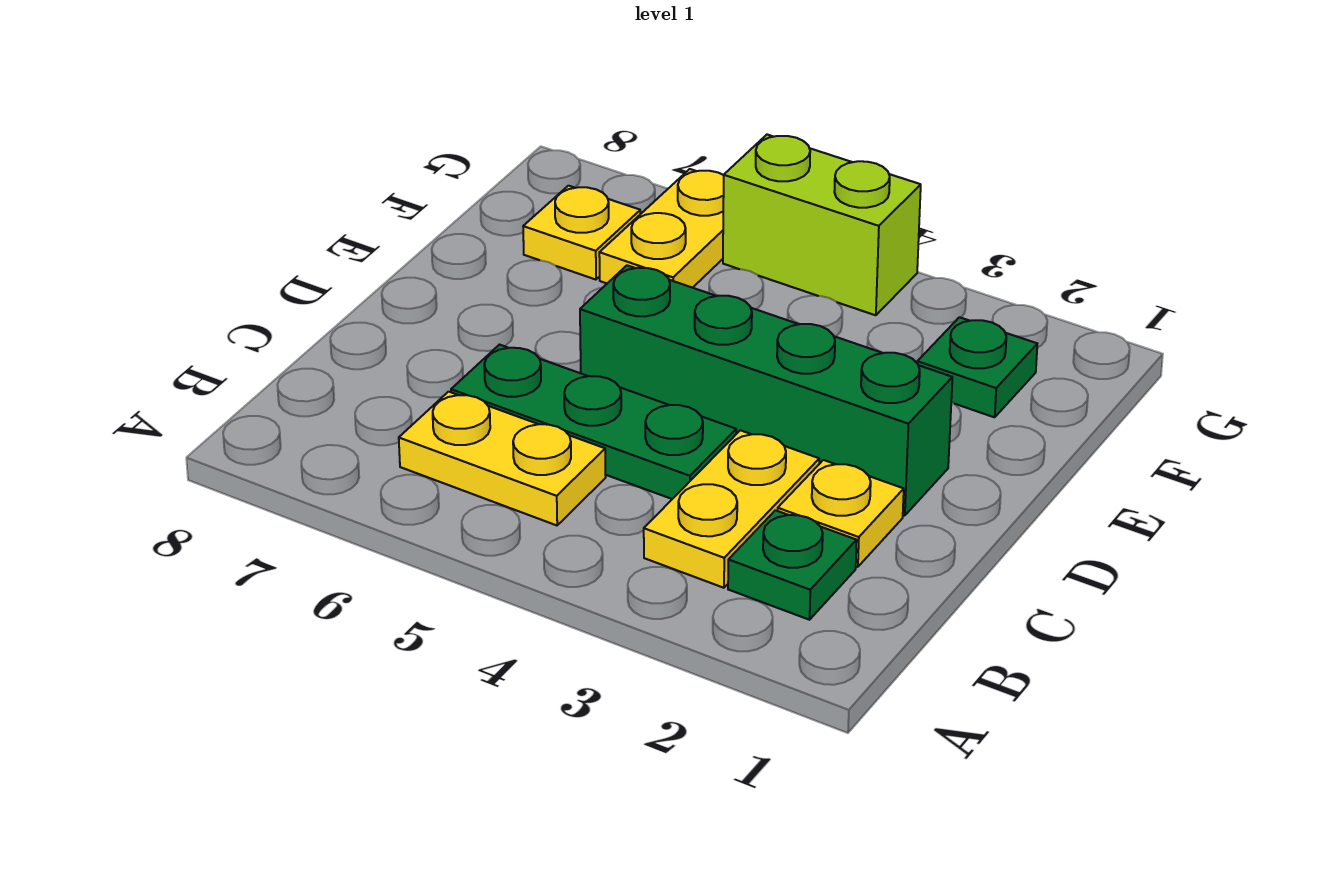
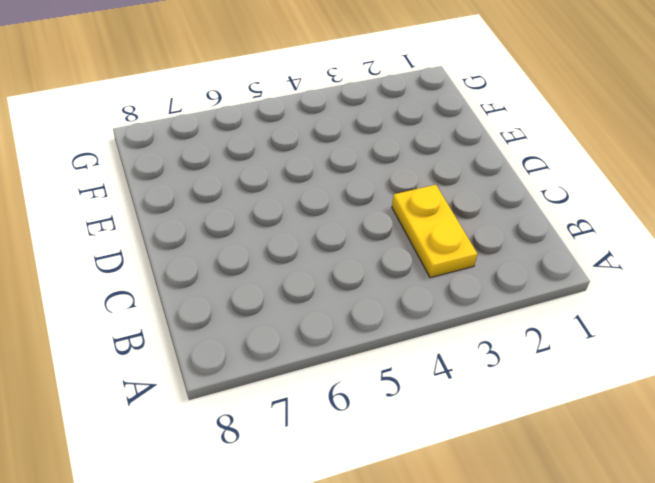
none -> green 1x1 plate [728,510,857,620]
none -> yellow 1x2 plate [399,392,606,525]

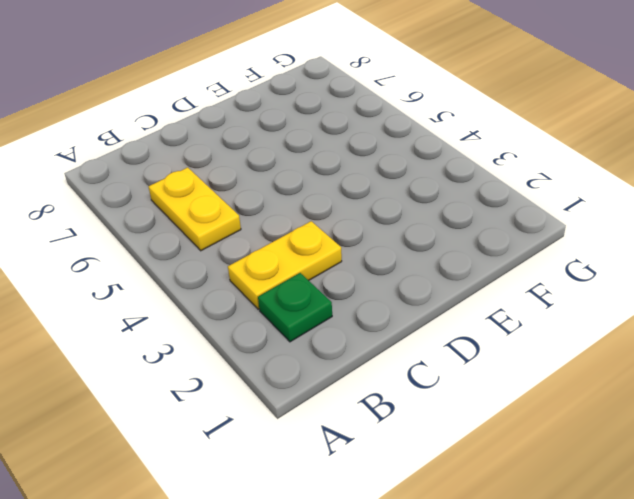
none -> yellow 1x1 plate [778,460,904,567]
none -> green 1x3 plate [451,345,736,499]

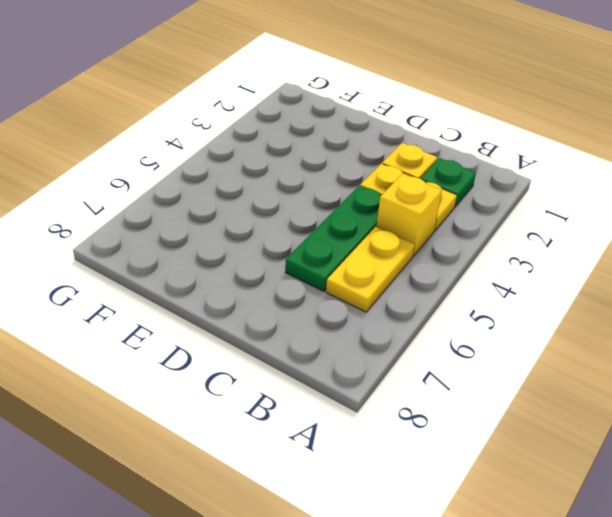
yellow 1x1 brick [377,174,442,256] -> none
none -> green 1x4 brick [580,265,952,516]
none -> green 1x1 plate [917,317,1037,417]

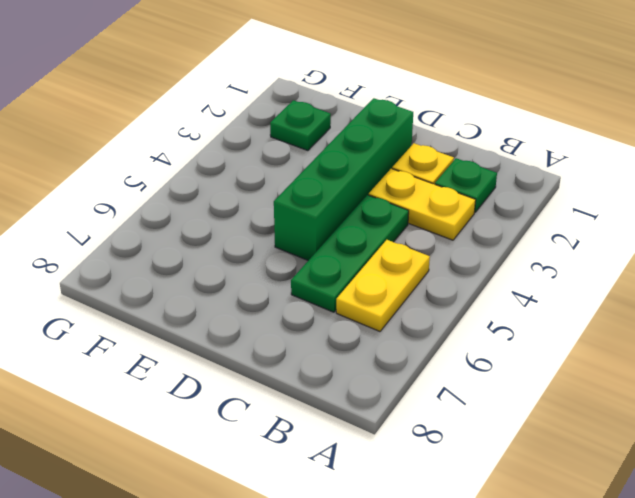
none -> yellow 1x2 plate [599,169,724,288]
none -> yellow 1x1 plate [523,186,640,280]

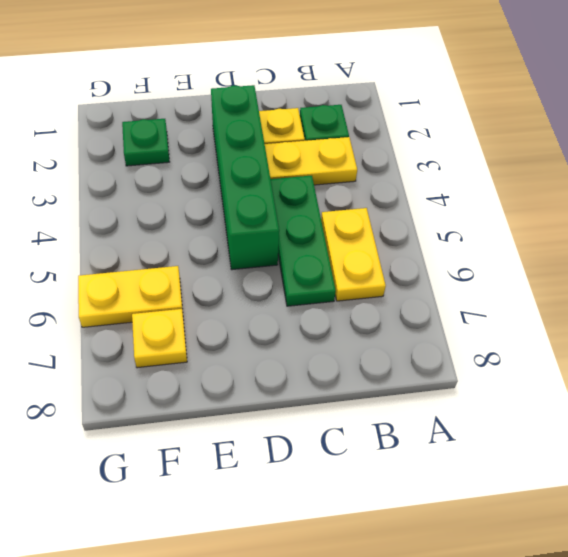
none -> lime 1x2 brick [723,135,921,315]

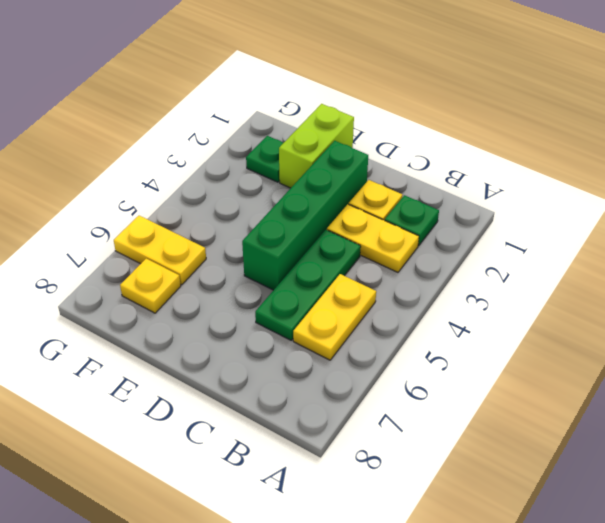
lime 1x2 brick [279,104,354,188] -> lime 1x2 brick moved to [723,135,921,315]

